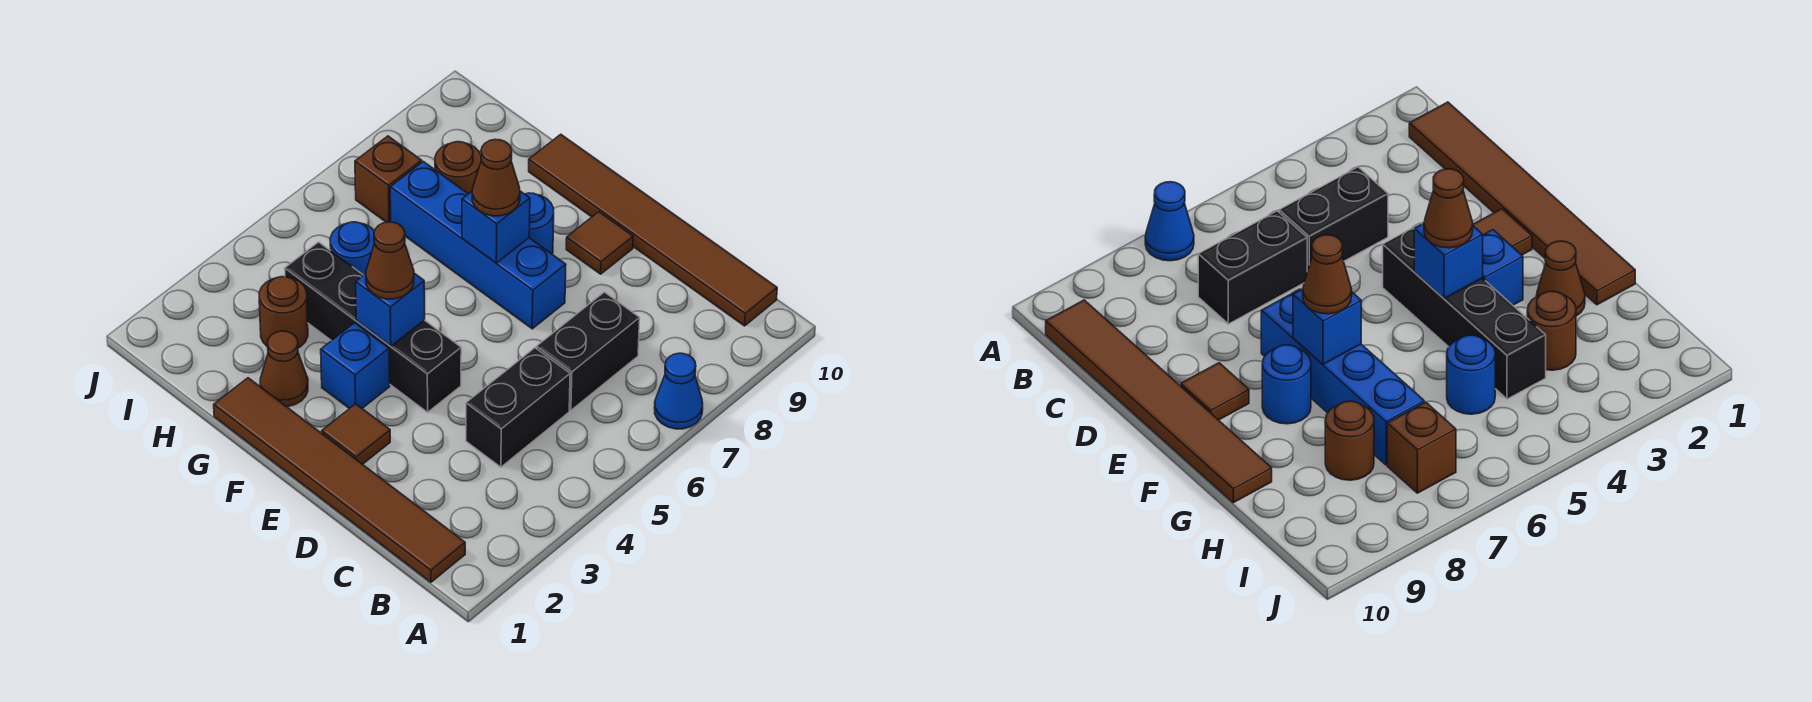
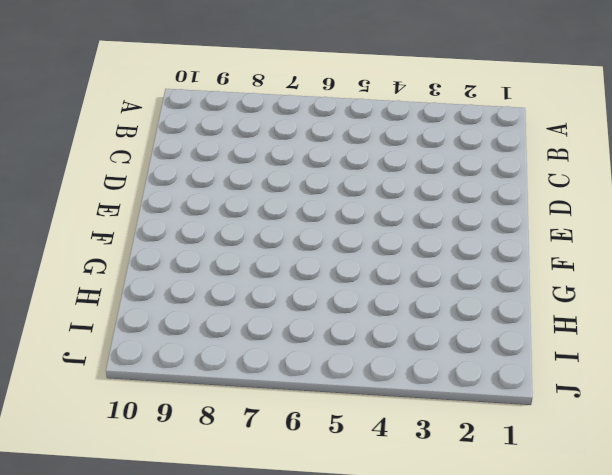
none -> blue 1x1 cone [654,353,703,429]
none -> brown 1x6 tile [214,378,465,582]
none -> brown 1x6 tile [529,134,777,326]

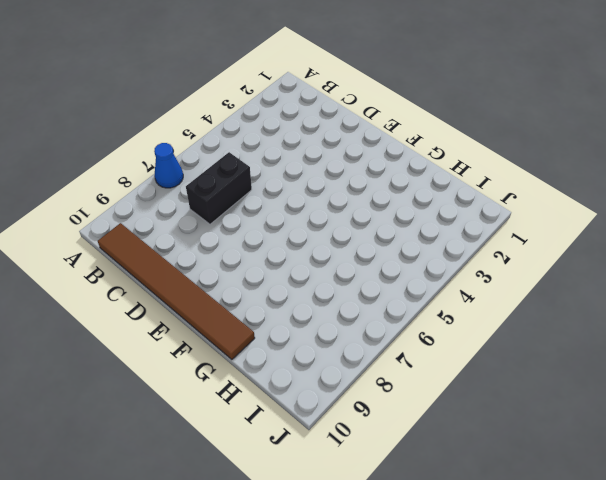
none -> brown 1x6 tile [214,378,465,582]
none -> black 1x2 brick [466,348,570,467]
none -> brown 1x1 tile [322,404,390,464]

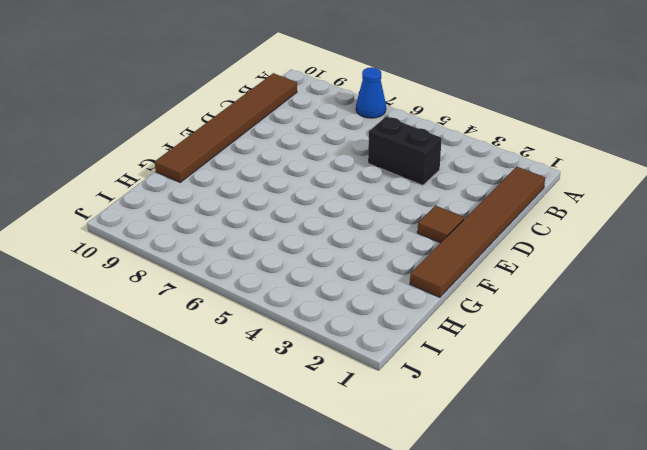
none -> black 1x2 brick [537,292,640,410]
none -> black 1x4 brick [285,242,461,412]
none -> blue 1x4 brick [390,161,566,329]

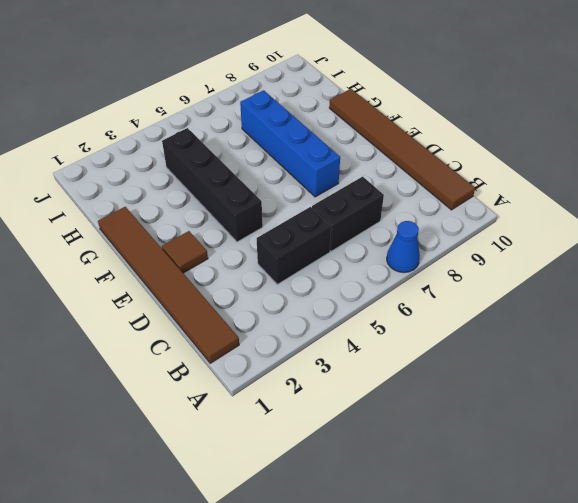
none -> brown 1x1 tile [566,212,633,274]
none -> blue 1x1 brick [321,323,390,409]
none -> blue 1x1 round brick [525,193,554,254]

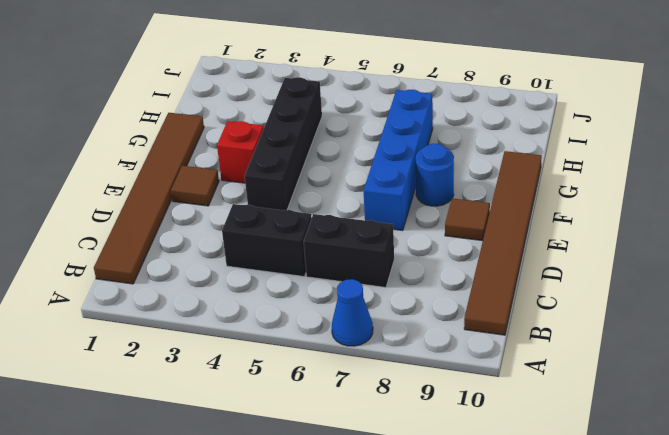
red 1x1 brick [217,121,264,183] -> blue 1x1 brick [321,323,390,409]
none -> brown 1x1 cone [260,331,308,407]
none -> brown 1x1 round brick [259,277,308,348]
none -> blue 1x1 round brick [330,222,375,275]

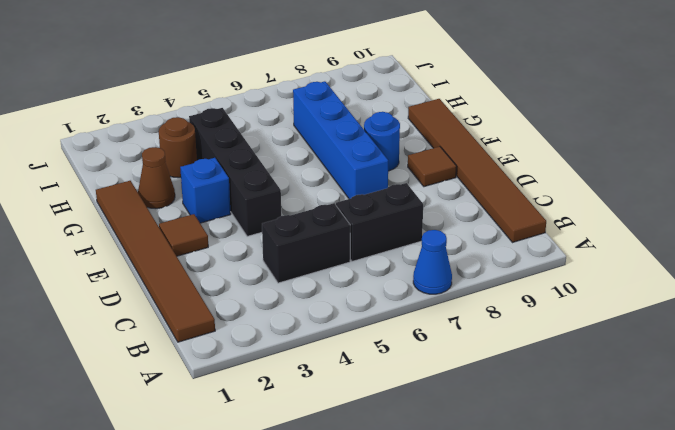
none -> blue 1x1 round brick [330,222,375,275]
none -> brown 1x1 round brick [435,142,482,194]
none -> brown 1x1 brick [355,136,422,222]

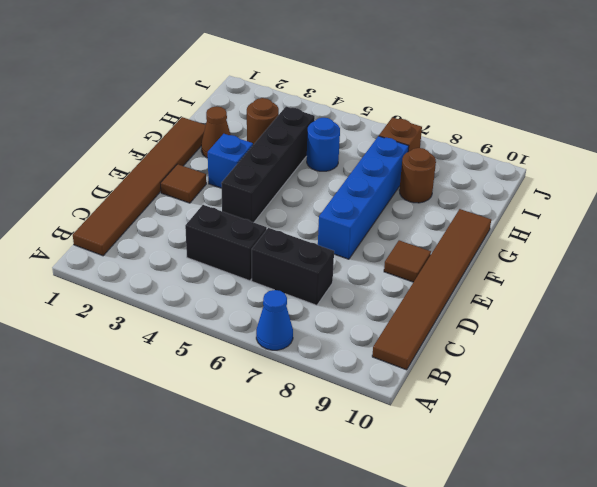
none -> blue 1x1 round brick [525,193,554,254]
none -> blue 1x1 brick [356,273,425,346]
none -> blue 1x1 brick [462,191,530,263]

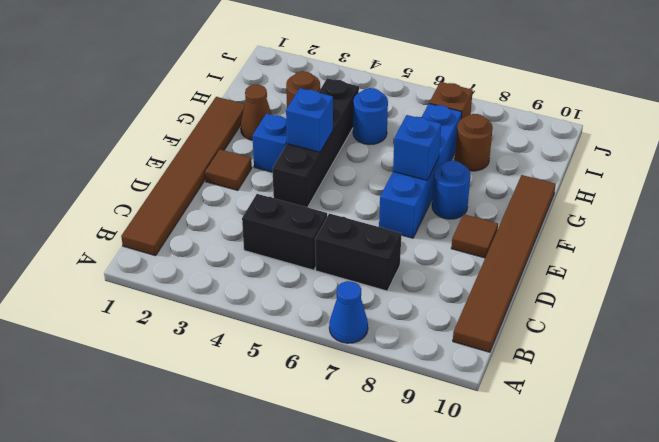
none -> brown 1x1 cone [366,222,414,299]
none -> brown 1x1 cone [472,139,520,216]

